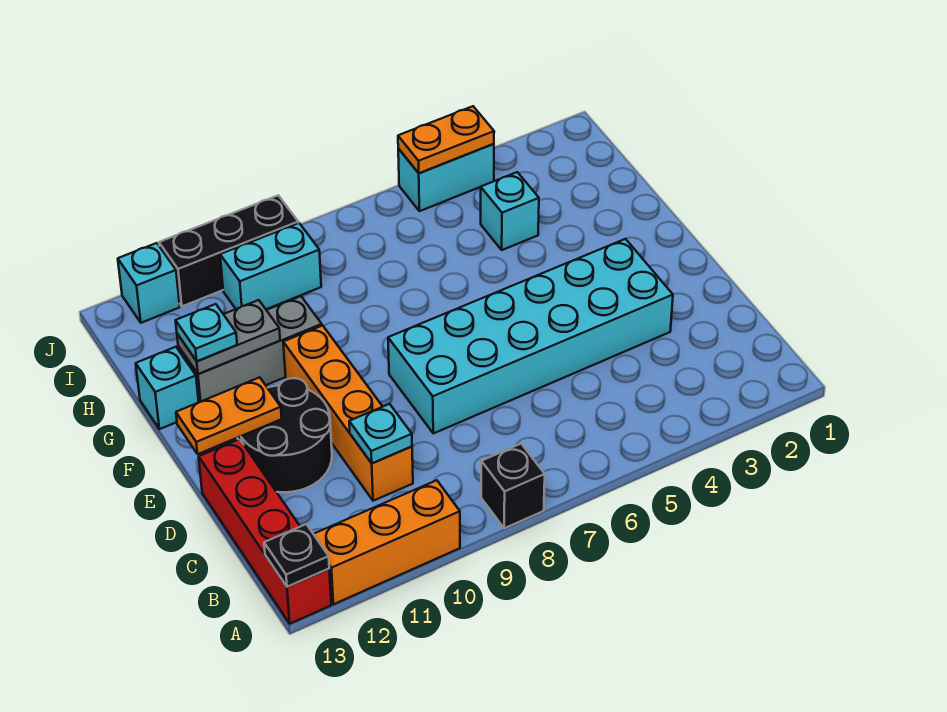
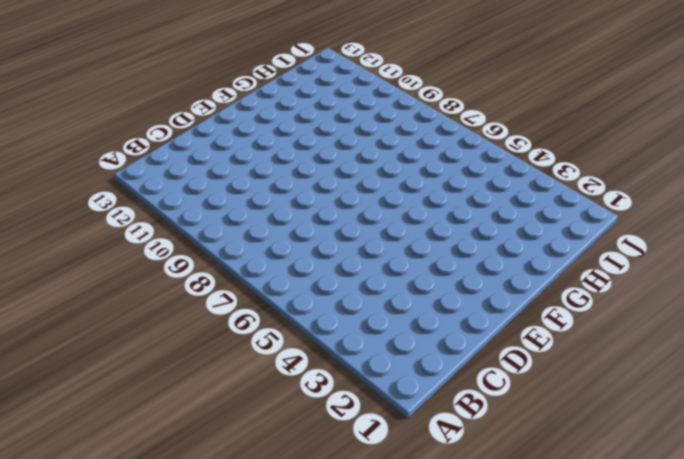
none -> black 1x1 brick [481,444,545,528]
none -> orange 1x3 brick [314,480,460,604]
none -> red 1x4 brick [199,439,331,624]

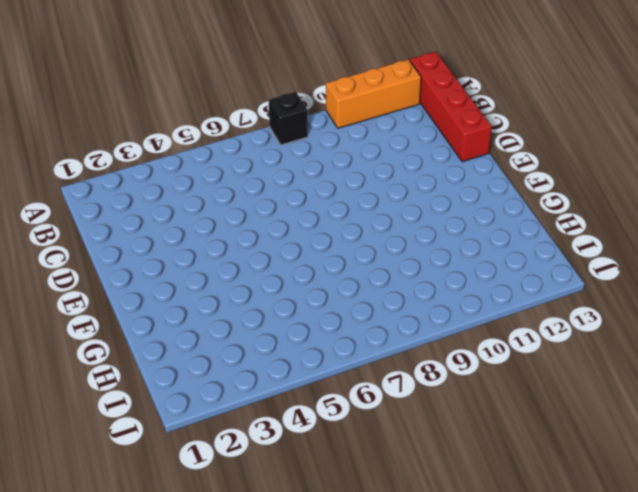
none -> orange 1x4 brick [283,325,413,501]
none -> cyan 2x6 brick [388,239,673,433]
none -> black 2x2 round brick [238,378,332,492]

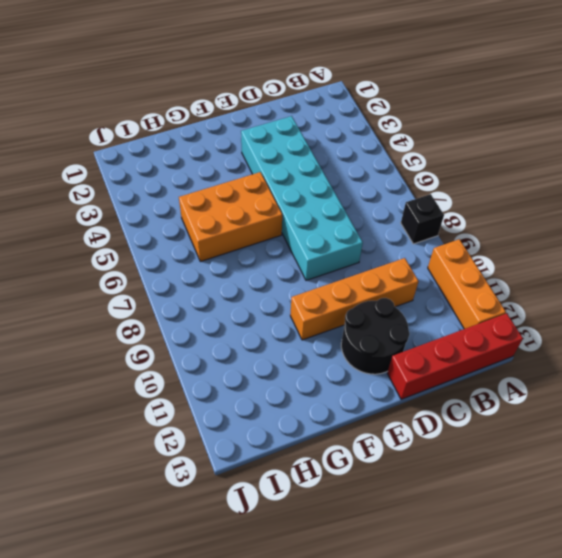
orange 2x3 brick [179,172,282,262] -> none
none -> grey 1x3 brick [178,296,322,402]
none -> cyan 1x1 brick [136,347,199,429]
none -> cyan 1x1 brick [481,172,539,250]

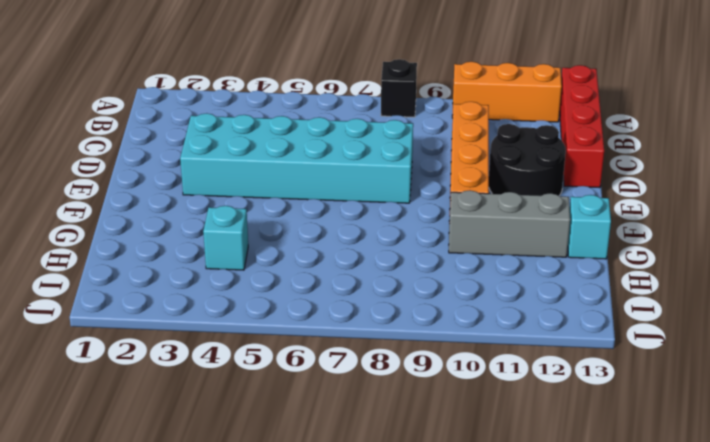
none -> cyan 1x2 brick [220,223,321,309]
none -> cyan 1x2 brick [398,144,494,211]
none -> black 1x3 brick [159,195,298,306]

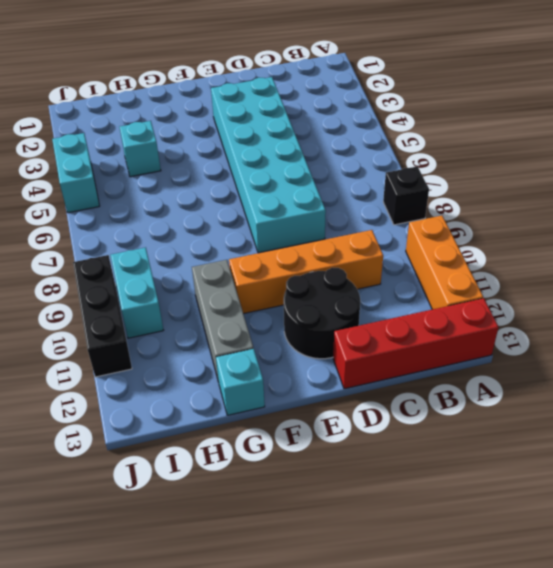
none -> cyan 1x1 brick [118,243,180,323]
none -> black 1x1 plate [264,524,329,587]
none -> cyan 1x1 plate [349,404,412,463]

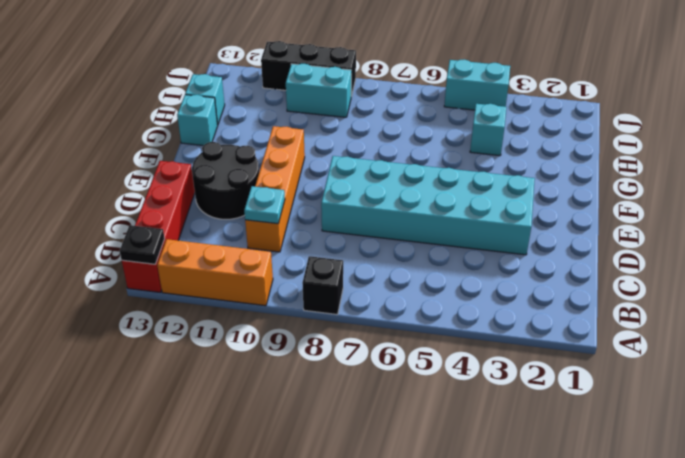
cyan 1x1 brick [185,74,225,125] -> cyan 1x1 brick moved to [118,243,180,323]
none -> grey 1x3 brick [178,296,322,402]
none -> orange 1x2 plate [176,377,282,454]
none -> grey 1x2 plate [177,300,280,374]

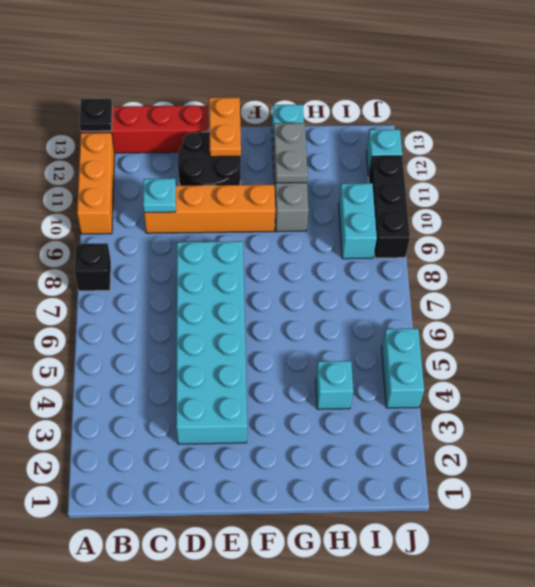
none -> orange 1x2 plate [398,106,494,173]
none -> cyan 1x1 plate [176,304,237,361]

